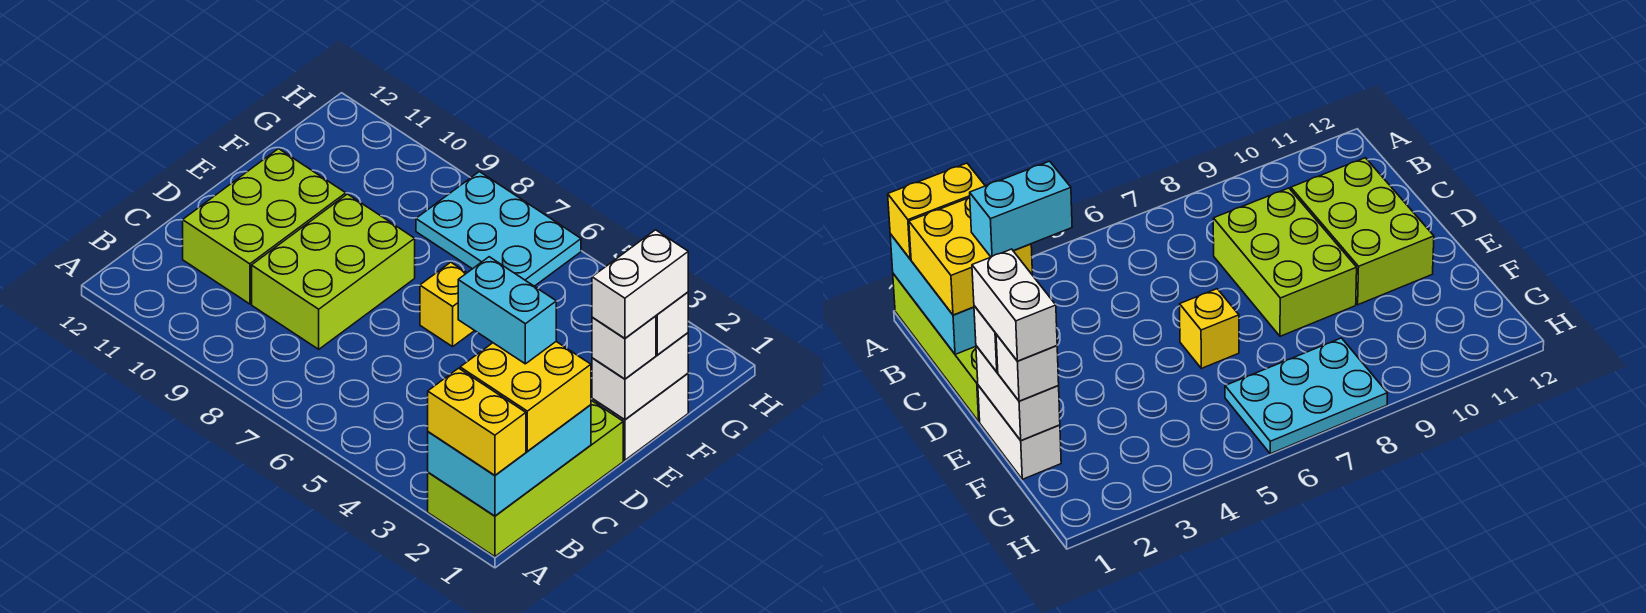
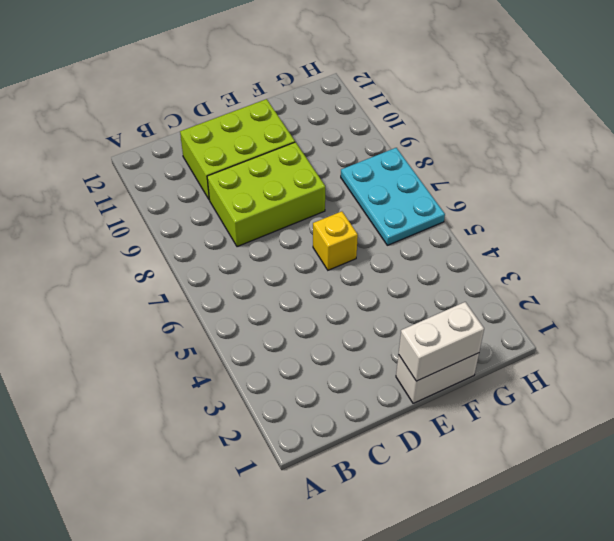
none -> lime 2x4 brick [428,400,623,557]
none -> cyan 2x3 brick [428,405,591,516]
none -> yellow 1x2 brick [428,368,526,475]

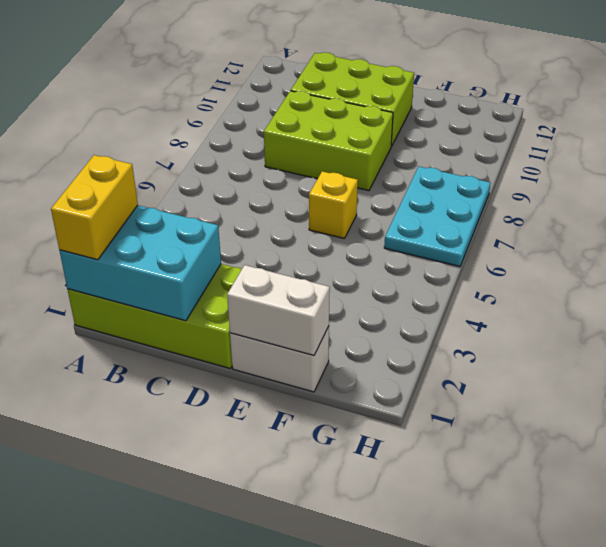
none -> yellow 2x2 brick [460,342,591,451]
none -> white 1x1 brick [592,316,656,379]
none -> white 1x1 brick [656,292,688,355]

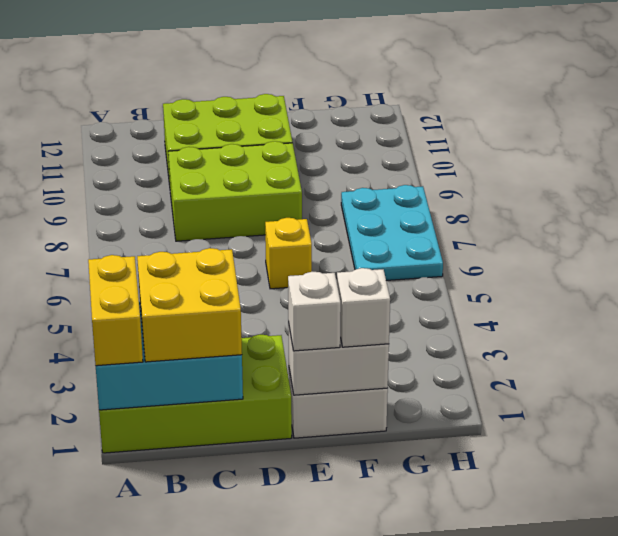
none -> cyan 1x2 brick [458,257,556,364]
none -> white 1x2 brick [592,230,688,338]

